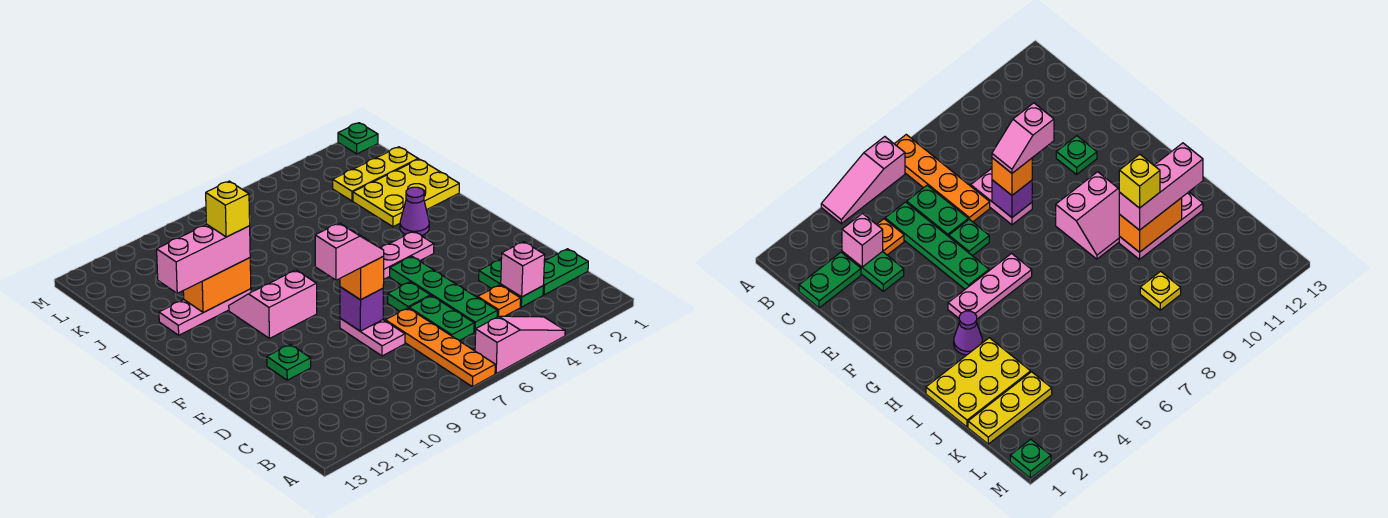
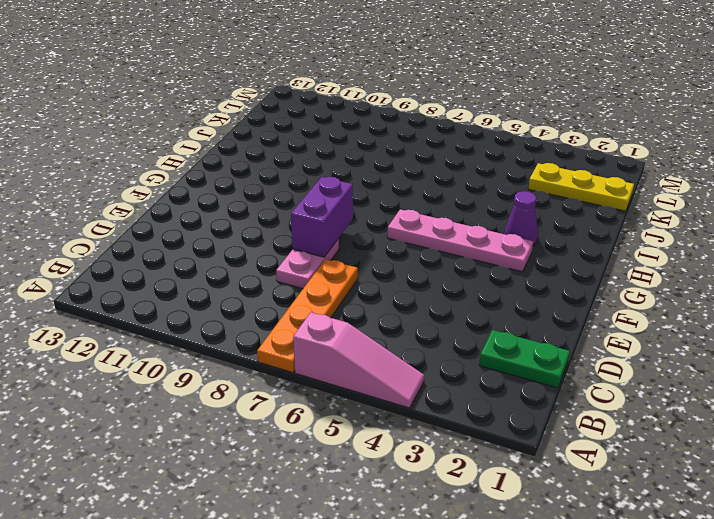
purple 1x2 brick [291,177,353,257] -> purple 1x1 brick [340,287,383,331]
pink 1x4 plate [388,209,533,272] -> pink 1x3 plate [381,231,434,279]
none -> green 1x2 plate [479,259,543,307]
none -> orange 1x1 plate [478,285,521,317]
none -> green 1x4 plate [390,256,498,332]

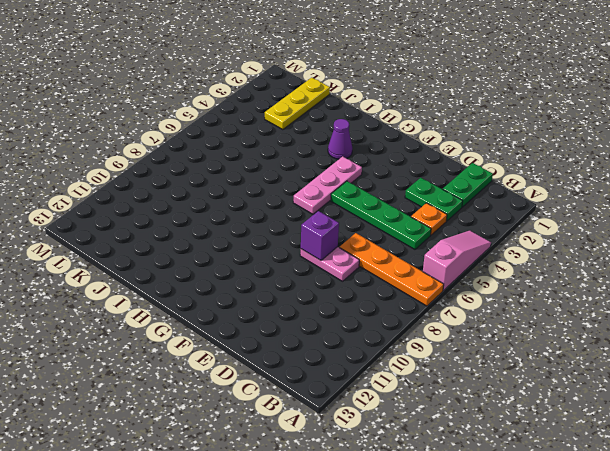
none -> green 1x2 plate [409,296,474,341]
none -> green 1x1 plate [388,282,430,311]
none -> green 1x1 plate [267,344,311,380]

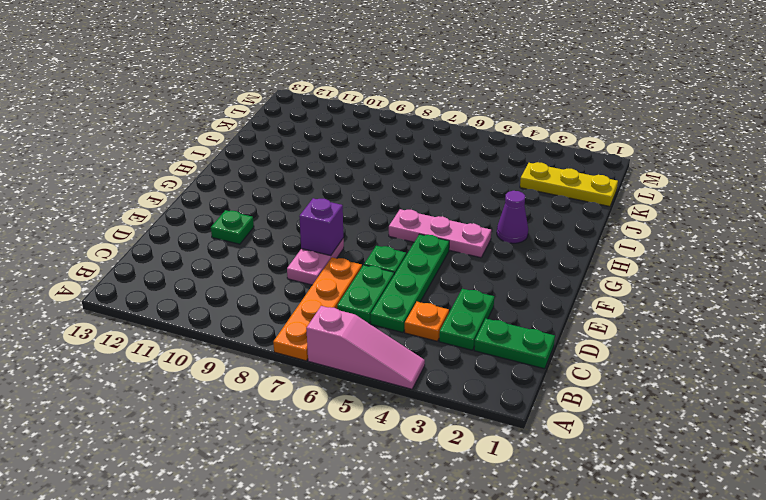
none -> pink 2x2 slope [229,270,317,338]
none -> yellow 2x3 plate [353,159,459,227]
none -> pink 1x3 plate [159,289,251,335]

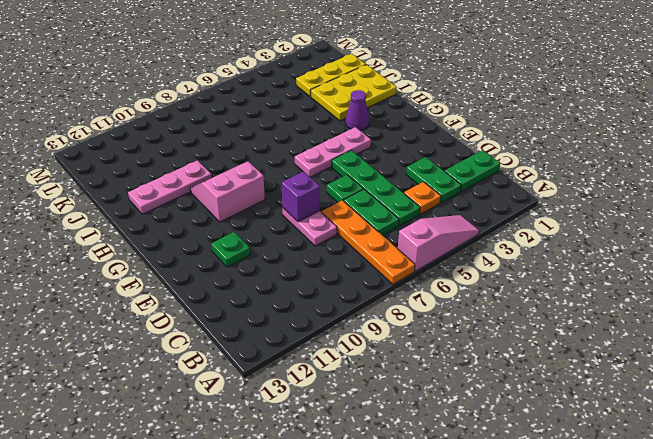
none -> yellow 1x1 plate [1140,271,1181,310]
none -> green 1x1 plate [338,123,378,154]
none -> pink 1x1 brick [501,242,545,297]

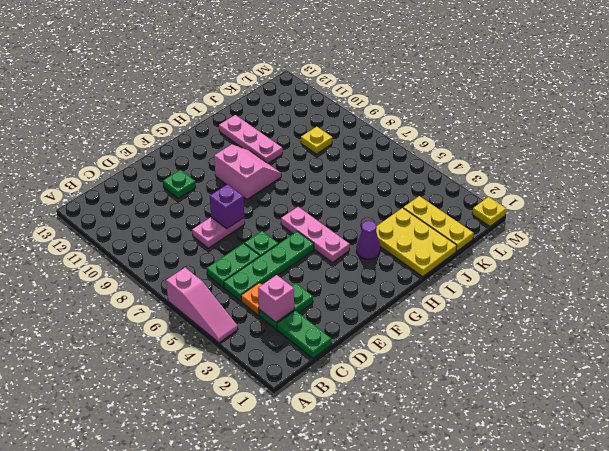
yellow 1x1 plate [472,197,506,226] -> green 1x1 plate [338,123,378,154]
none -> orange 1x4 plate [385,308,495,387]
none -> orange 1x2 brick [183,258,251,313]
none -> orange 1x1 brick [340,257,384,300]

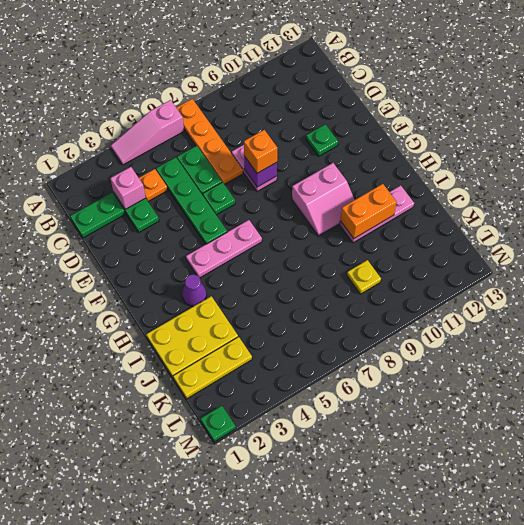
none -> pink 1x3 brick [157,224,250,293]
none -> pink 1x2 slope [315,223,384,280]
none -> yellow 1x1 brick [206,181,250,237]

